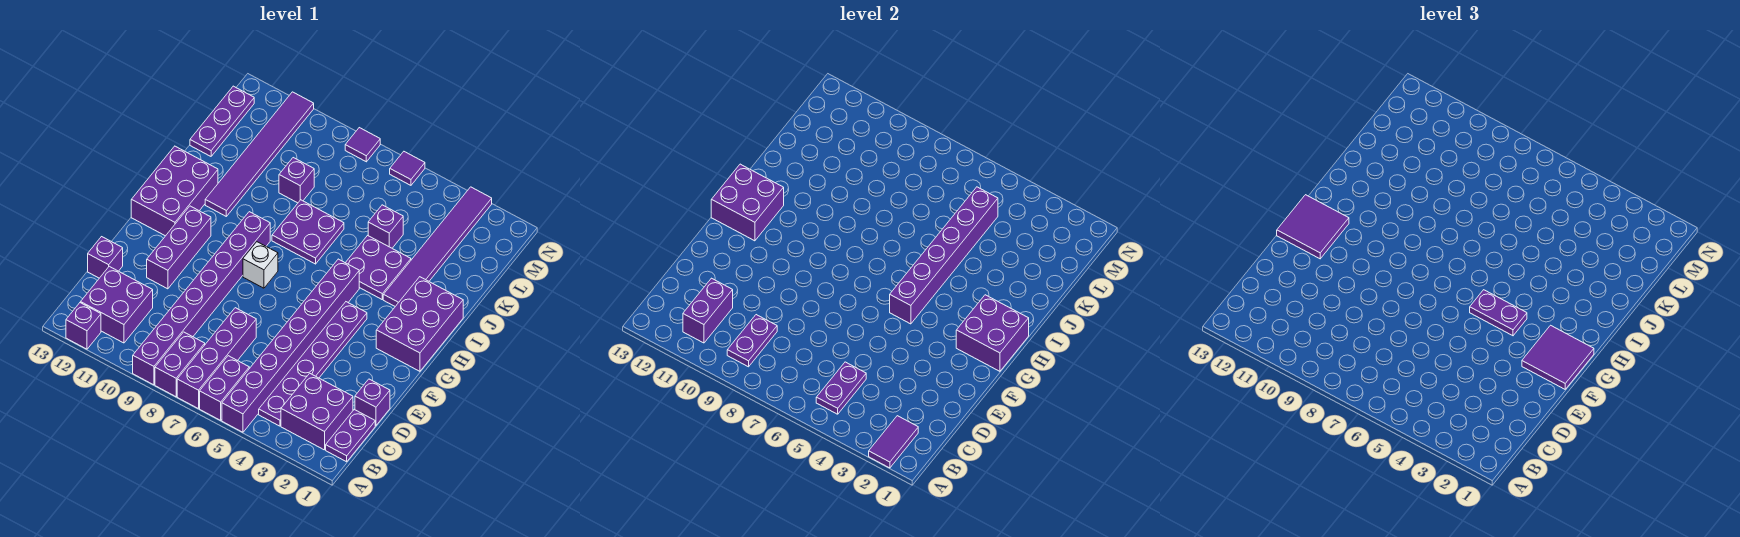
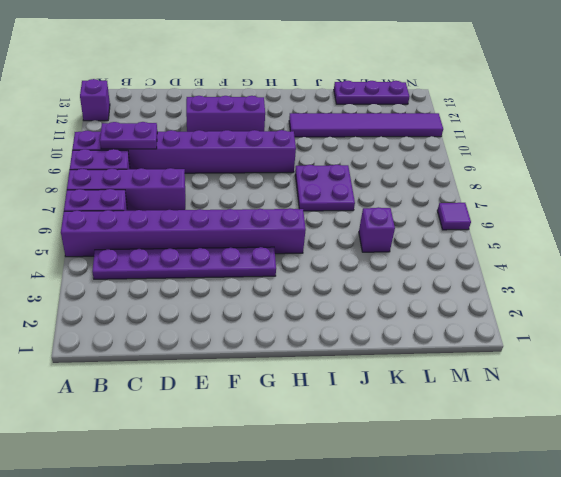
none -> purple 1x2 plate [326,410,375,462]
none -> purple 2x2 brick [281,373,353,450]
none -> purple 2x2 brick [81,266,153,343]
none -> purple 1x1 brick [355,379,390,426]

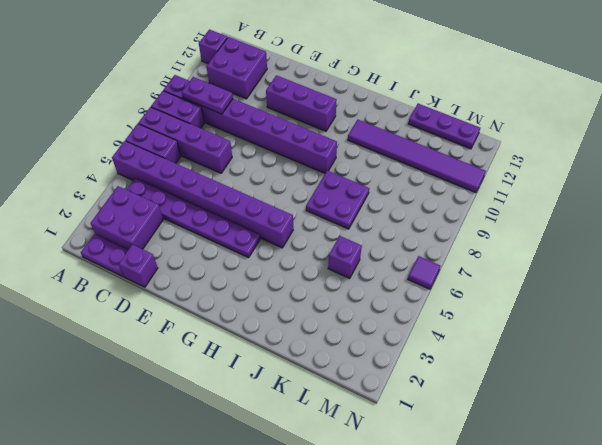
none -> purple 1x1 brick [88,237,123,278]
none -> purple 2x3 brick [376,277,463,371]
none -> white 1x1 brick [243,242,278,288]
none -> purple 2x3 brick [131,146,218,236]

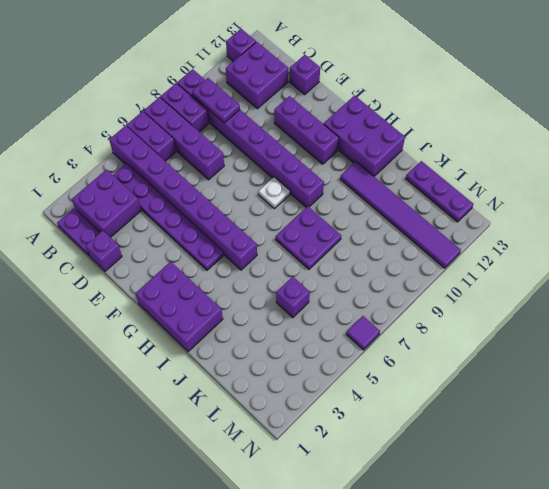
white 1x1 plate [258,177,290,209] -> white 1x1 brick [243,242,278,288]
none -> purple 1x6 tile [383,187,492,306]
none -> purple 2x2 plate [346,236,411,299]
none -> purple 1x1 brick [279,158,314,203]
none -> purple 1x1 tile [345,128,380,162]

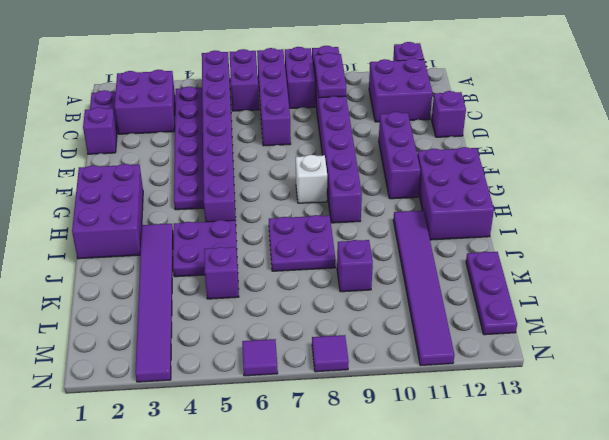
none -> purple 1x2 tile [869,416,918,468]
none -> purple 1x2 plate [816,362,866,414]
none -> purple 1x2 brick [683,278,733,343]
none -> purple 2x2 brick [956,295,1029,371]

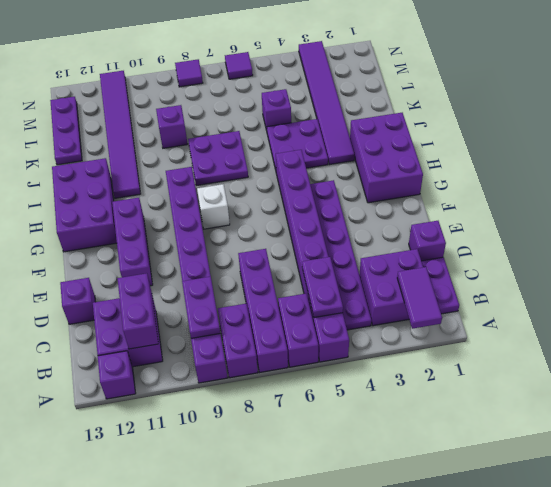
none -> purple 2x2 brick [956,295,1029,371]
none -> purple 1x6 brick [890,187,998,324]
none -> purple 2x2 brick [711,164,784,241]
none -> purple 2x2 tile [1522,325,1594,389]

